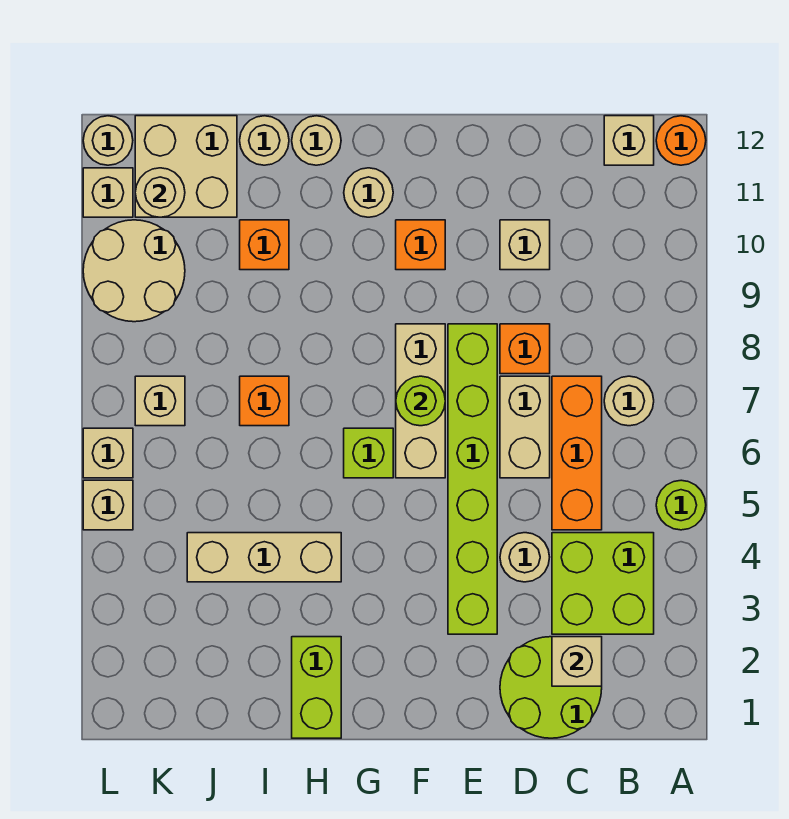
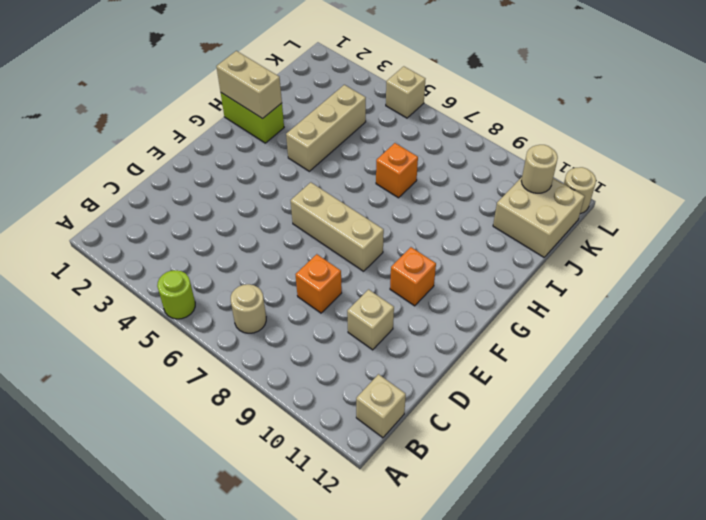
tan 1x2 brick [216,51,282,119] -> tan 1x2 brick moved to [500,376,550,478]
none -> orange 1x1 round brick [656,116,706,165]
none -> lime 2x2 brick [552,533,654,634]
none -> lime 2x2 round brick [500,637,602,738]
none -> orange 1x3 brick [552,376,602,530]

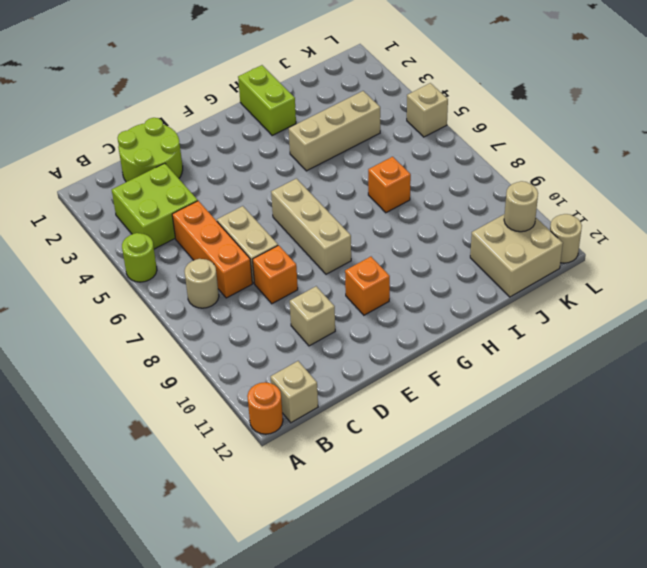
none -> tan 1x1 round brick [500,533,550,582]
none -> lime 1x6 brick [448,324,497,634]
none -> lime 1x1 brick [344,428,393,478]
none -> tan 1x1 round brick [344,168,393,217]

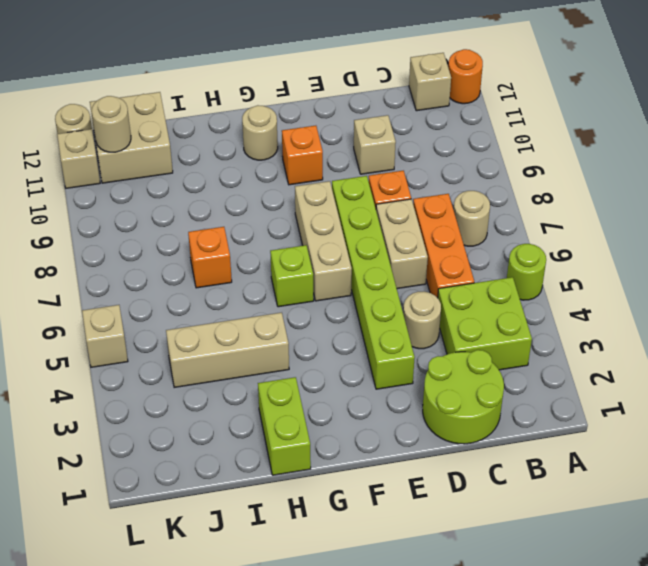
none -> tan 1x1 round brick [292,116,341,165]
none -> orange 1x1 brick [240,220,289,270]
none -> tan 1x1 round brick [240,116,289,165]
none -> tan 1x1 brick [135,376,185,426]

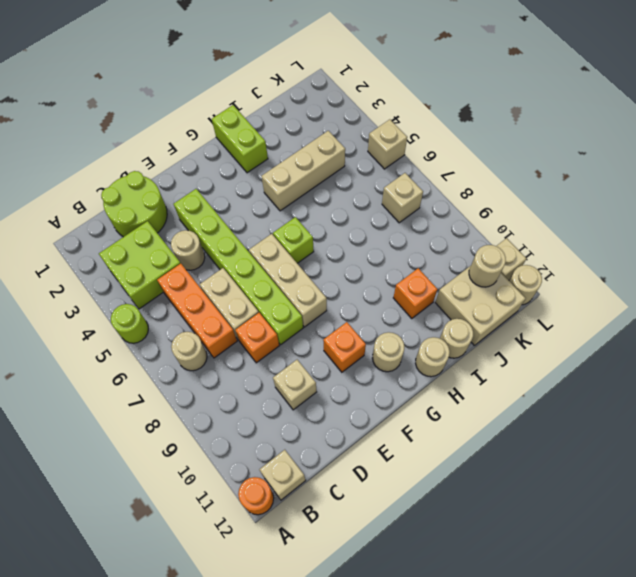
none -> orange 1x1 brick [240,376,289,426]
none -> tan 2x2 round brick [83,220,185,322]
none -> tan 1x1 brick [83,428,133,478]
none -> tan 1x1 brick [552,637,602,686]

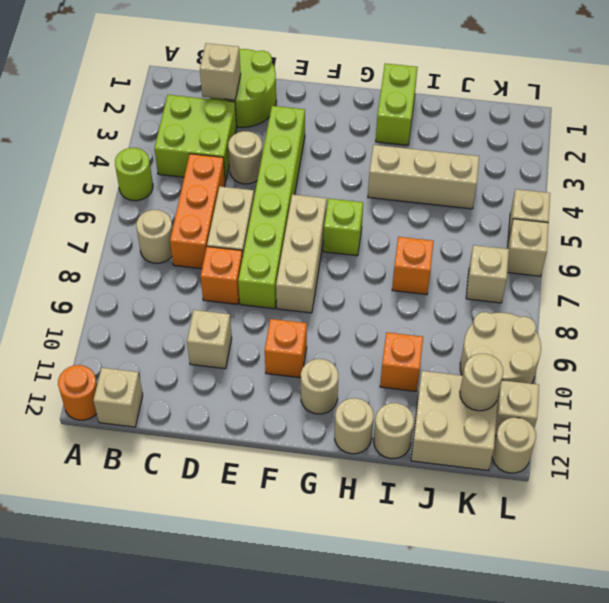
none -> lime 1x1 round brick [396,376,445,426]

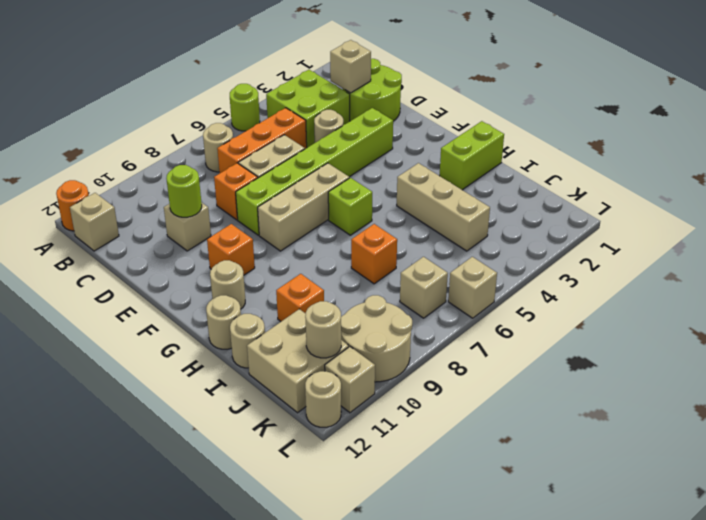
lime 1x1 round brick [166,165,202,217] -> lime 1x1 round brick moved to [396,376,445,426]
none -> tan 1x1 brick [83,480,133,530]

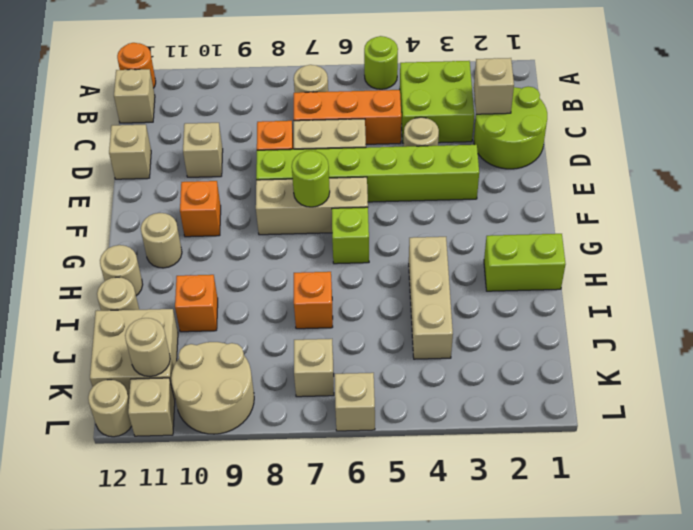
tan 1x1 brick [109,125,151,179] -> tan 1x1 brick moved to [83,480,133,530]

